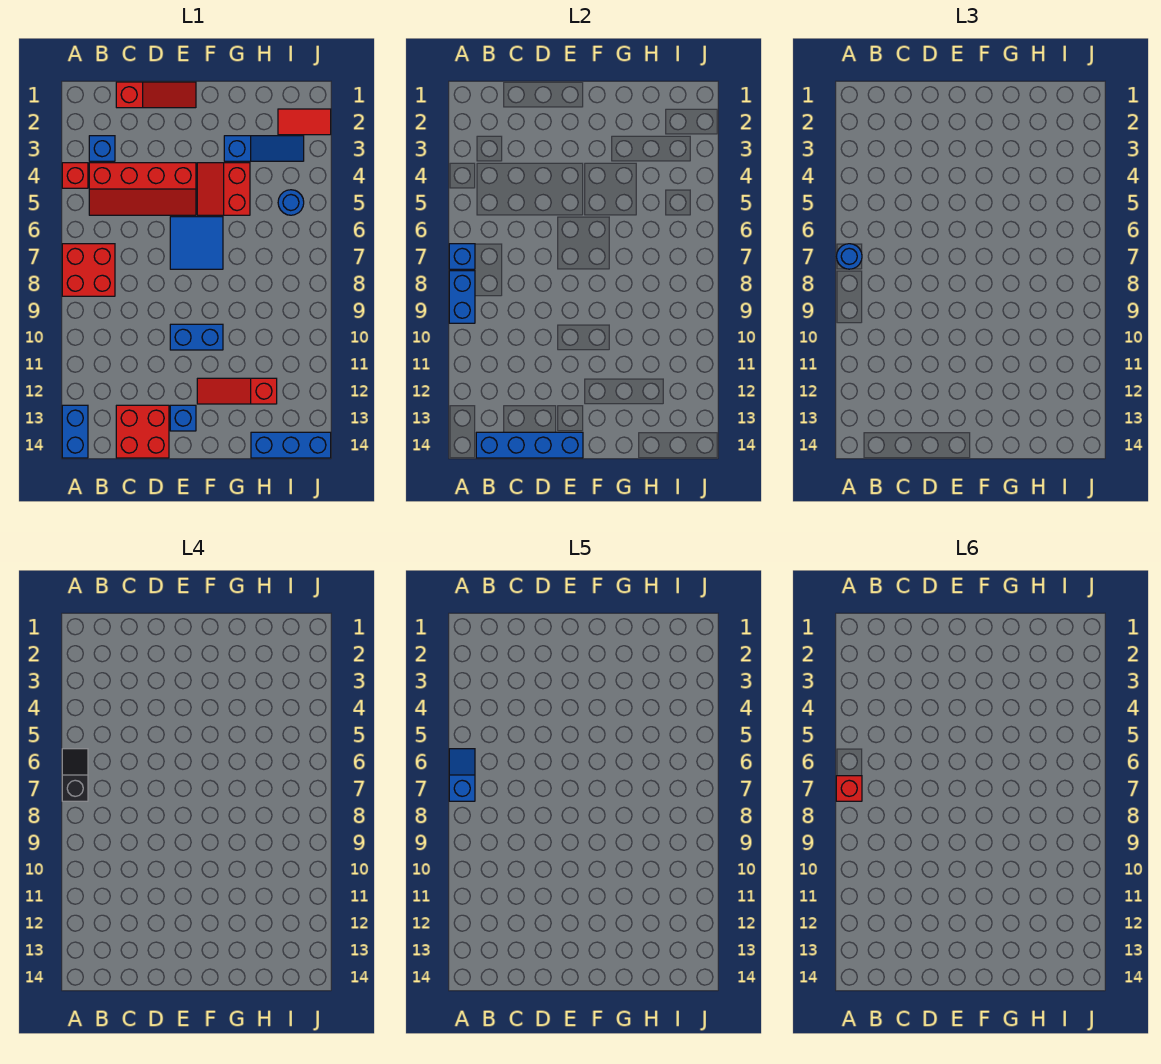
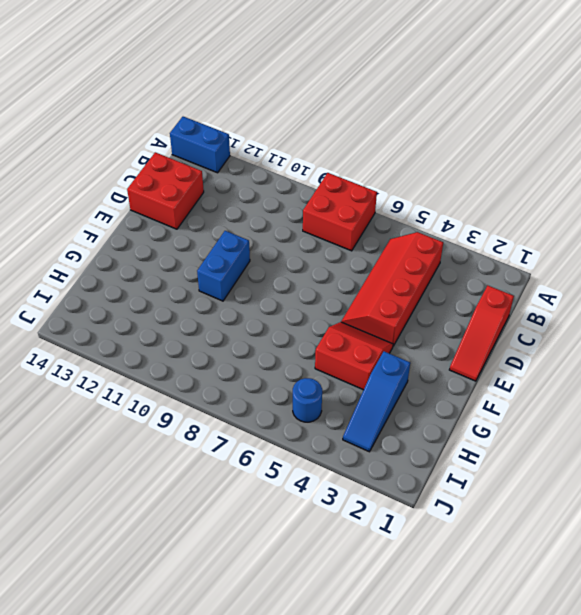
none -> red 1x1 brick [62,163,88,188]
none -> blue 1x1 brick [89,136,115,161]
none -> blue 2x2 tile [170,217,223,269]

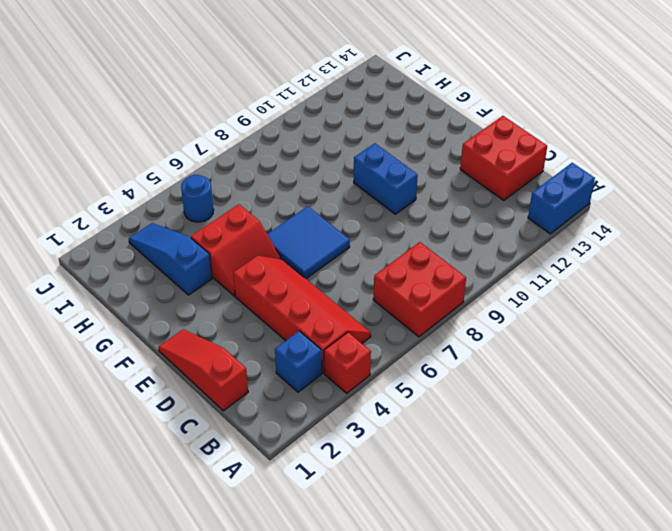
none -> blue 1x1 brick [170,405,196,431]
none -> red 1x3 slope [197,378,277,404]
none -> blue 1x3 brick [251,432,331,458]

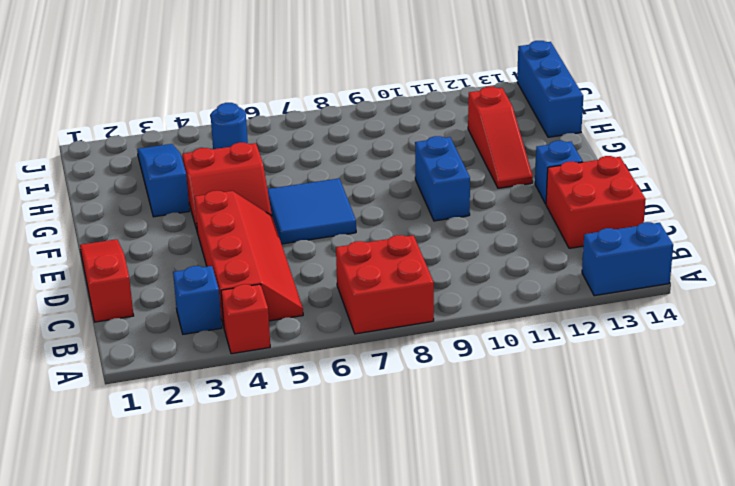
none -> red 1x2 tile [278,109,331,135]
none -> blue 1x1 brick [449,244,475,269]
none -> blue 1x2 brick [449,271,475,323]

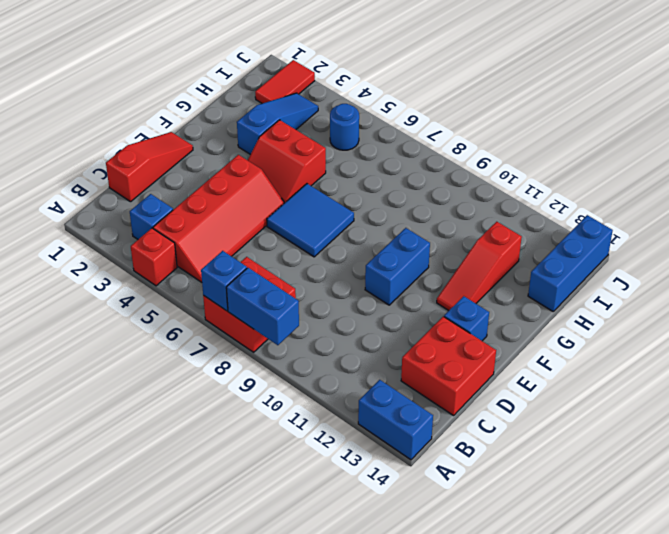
none -> blue 1x4 brick [476,432,583,458]
none -> blue 1x1 round brick [837,244,862,269]
none -> black 1x2 slope [62,749,88,801]

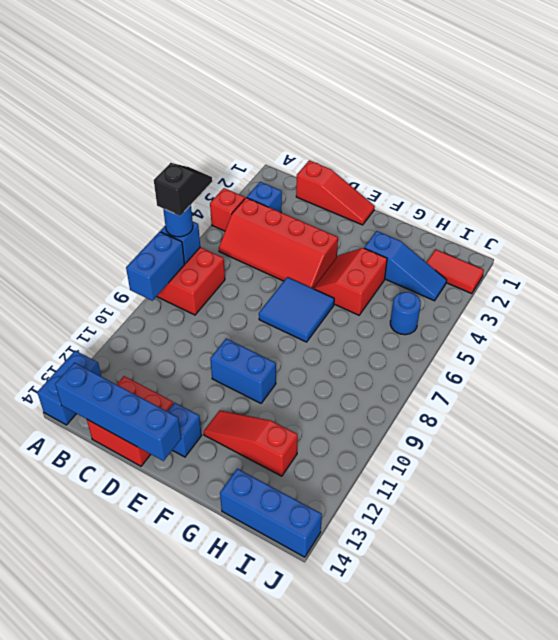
none -> blue 1x2 slope [449,749,475,801]
none -> red 1x1 brick [836,776,862,801]

